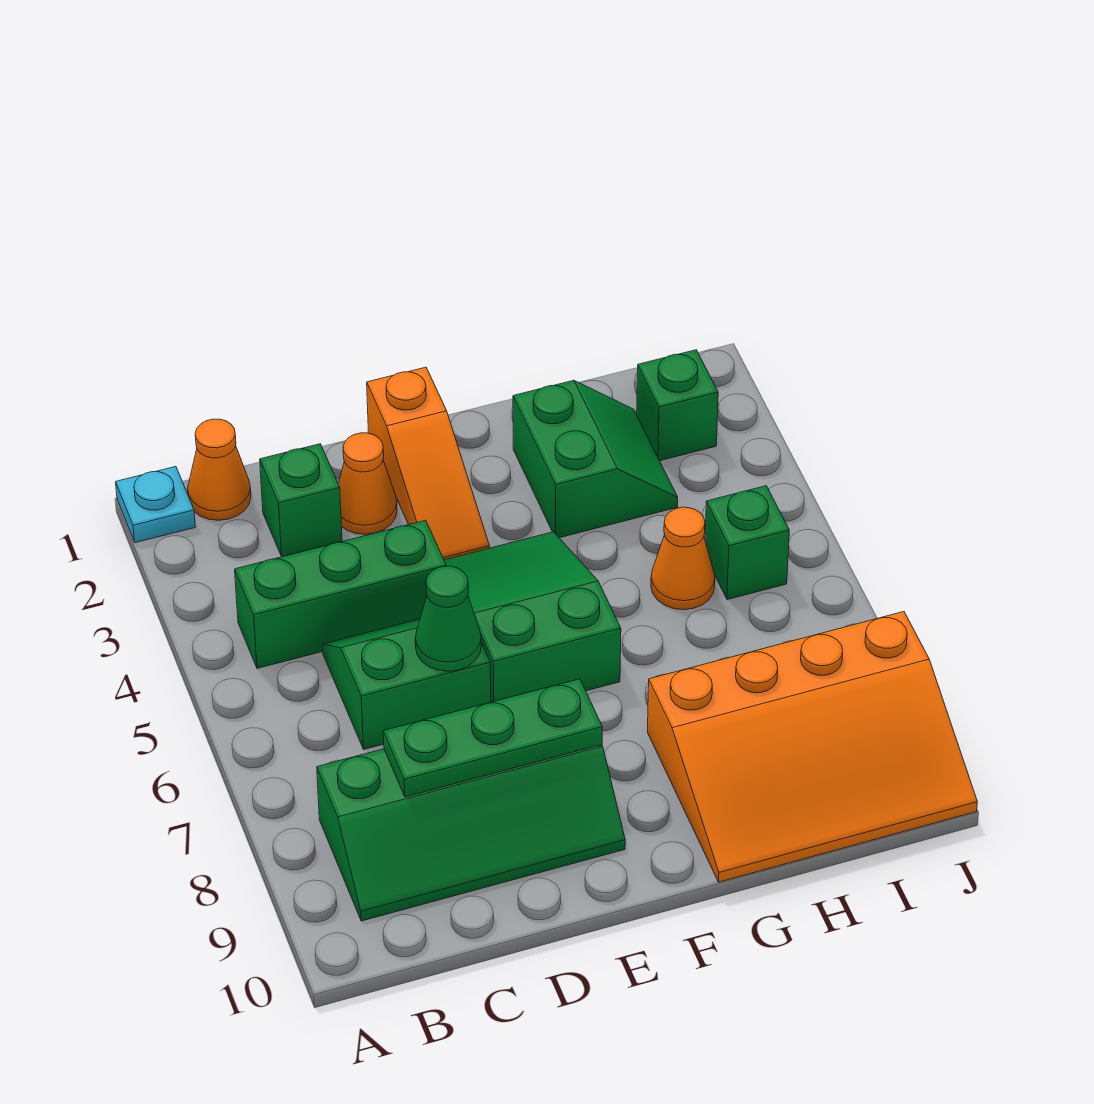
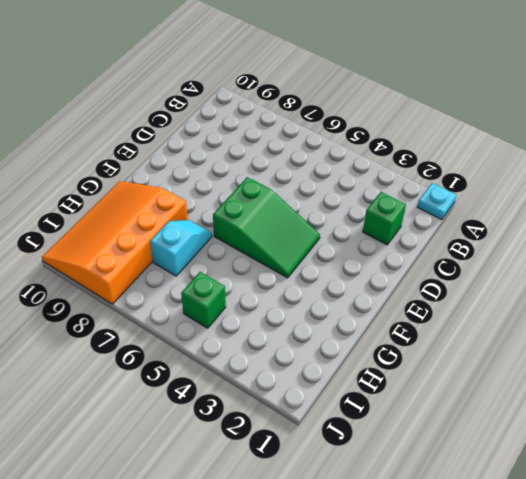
cyan 1x2 slope [150,220,212,276] -> none
none -> orange 1x1 cone [188,419,251,520]
none -> green 1x3 brick [235,520,446,668]
none -> green 2x4 slope [317,745,625,921]

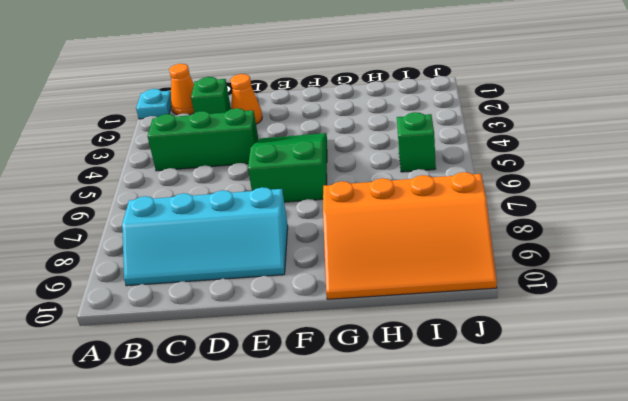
cyan 2x4 slope [122,187,288,286] -> green 2x4 slope [317,745,625,921]
none -> green 2x2 slope [322,619,491,749]
none -> orange 1x3 slope [367,367,490,560]
none -> green 2x2 slope [513,380,678,538]

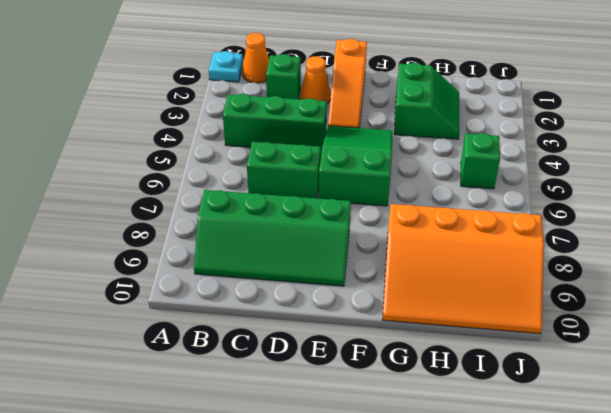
none -> orange 1x1 cone [651,507,715,610]
none -> green 1x1 brick [637,350,718,461]
none -> green 1x3 plate [383,679,602,797]

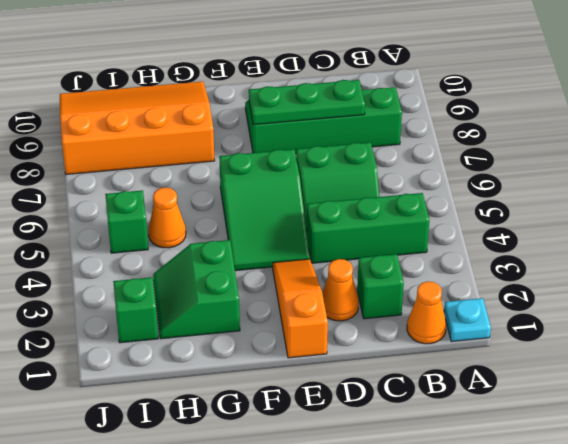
none -> green 1x1 cone [415,566,481,671]

